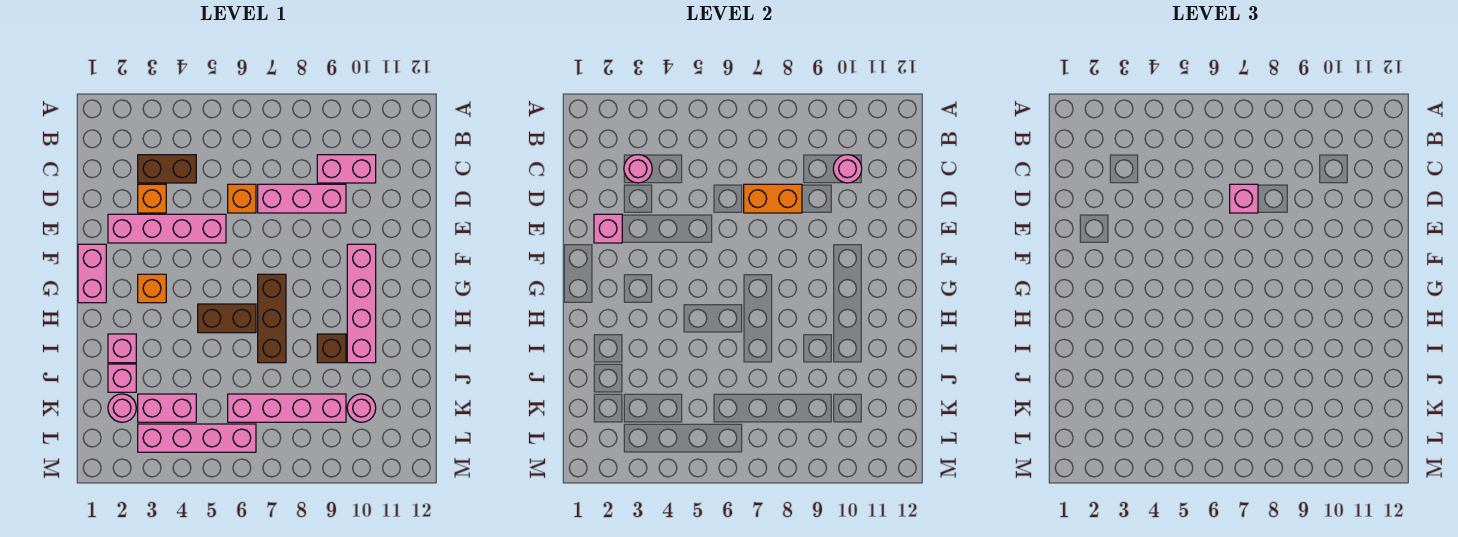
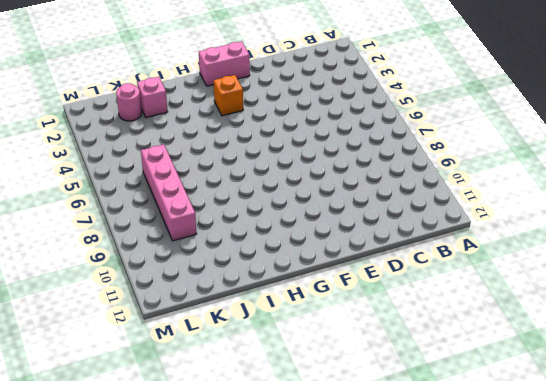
none -> brown 1x2 brick [138,155,196,183]
none -> pink 1x2 brick [317,155,376,183]
none -> orange 1x1 brick [138,184,166,213]

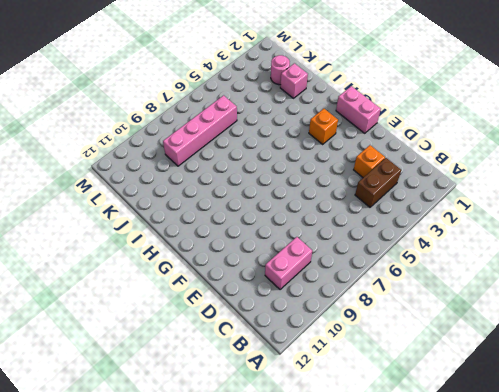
none -> orange 1x1 brick [228,184,256,213]
none -> pink 1x3 brick [258,184,346,213]
none -> pink 1x4 brick [108,214,226,243]

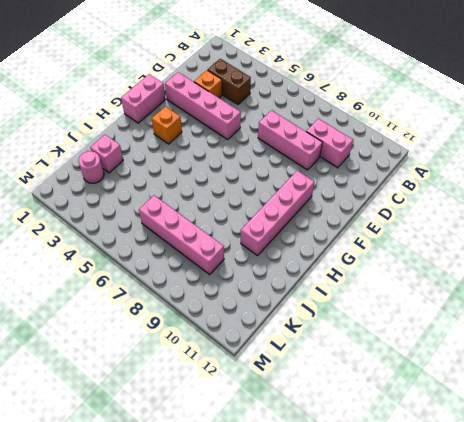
none -> orange 1x1 brick [228,184,256,213]
none -> brown 1x3 brick [258,274,286,363]
none -> brown 1x2 brick [198,304,256,333]

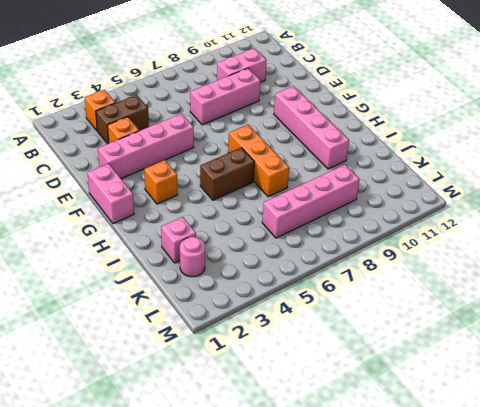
orange 1x1 brick [85,90,115,131] -> orange 1x1 brick moved to [228,184,256,213]
orange 1x3 brick [228,125,289,197] -> brown 1x3 brick [258,274,286,363]
none -> pink 1x1 brick [108,334,136,363]
none -> brown 1x1 brick [317,334,346,363]
none -> pink 1x2 brick [138,394,196,422]

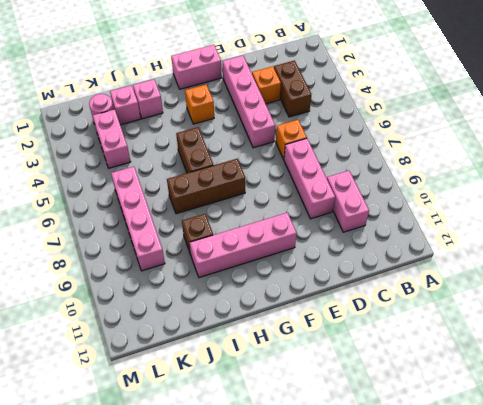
none -> pink 1x1 round brick [347,394,376,422]
none -> pink 1x4 brick [138,424,256,452]
none -> pink 1x1 round brick [624,155,652,183]

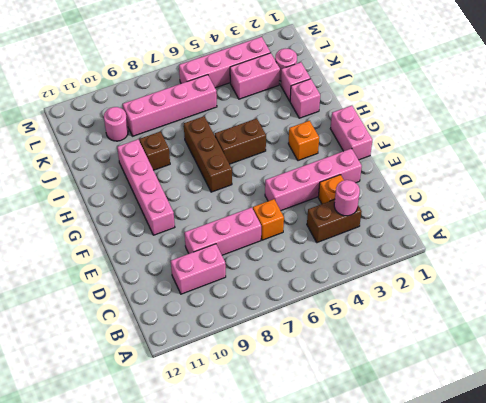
none -> pink 1x1 round brick [833,155,862,183]
none -> orange 1x2 brick [744,184,802,213]
none -> pink 1x1 brick [594,214,622,243]

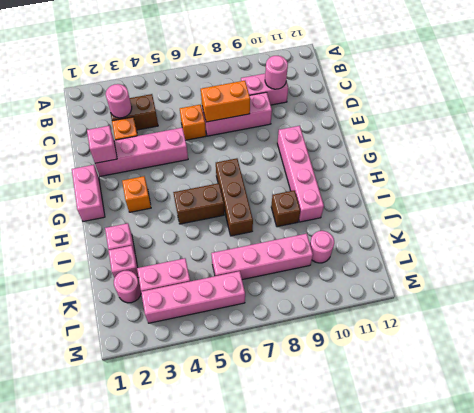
none -> pink 1x1 brick [1230,184,1258,213]

